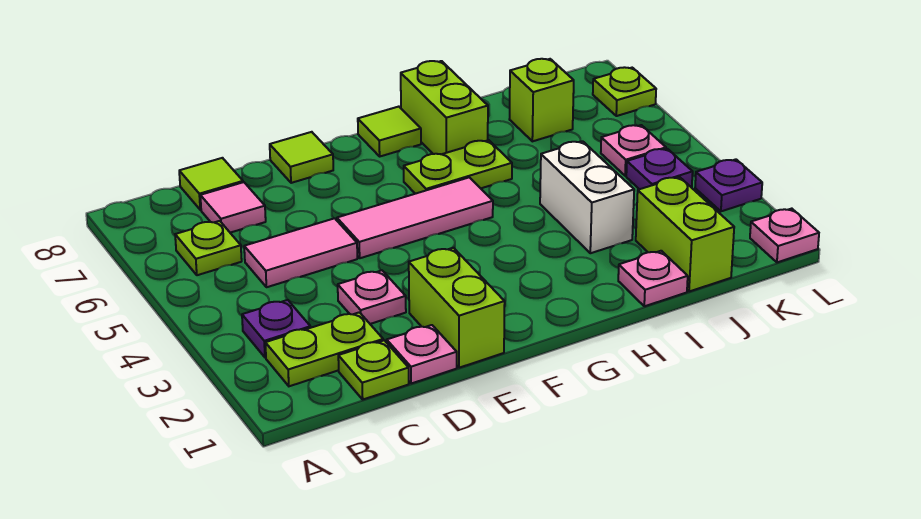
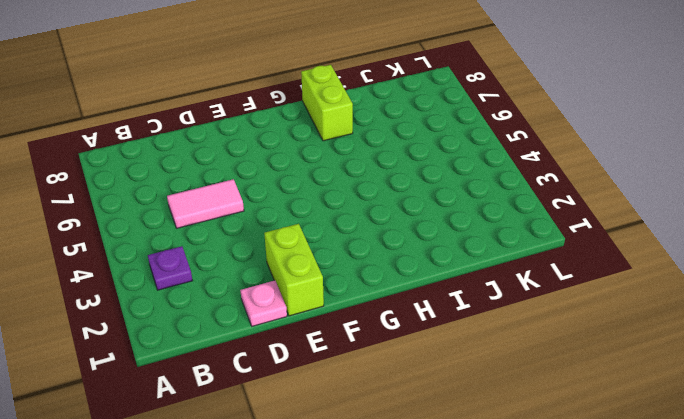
none -> lime 1x2 plate [265,312,383,386]
none -> lime 1x1 plate [175,221,242,275]
none -> lime 1x1 plate [338,340,409,399]

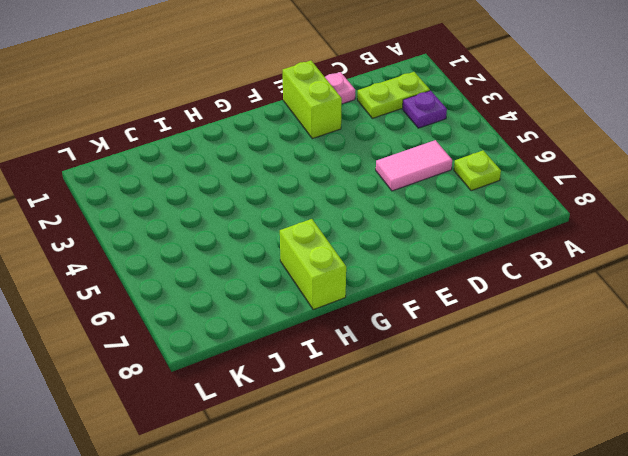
none -> lime 1x1 plate [338,340,409,399]
none -> pink 1x1 tile [200,182,266,233]
none -> lime 1x1 tile [179,158,243,210]

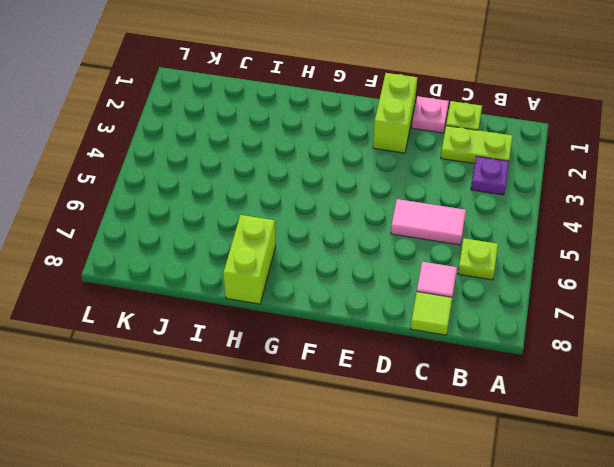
none -> pink 1x1 plate [338,270,406,324]
none -> pink 1x3 tile [337,177,493,258]
none -> lime 1x1 tile [270,132,333,183]

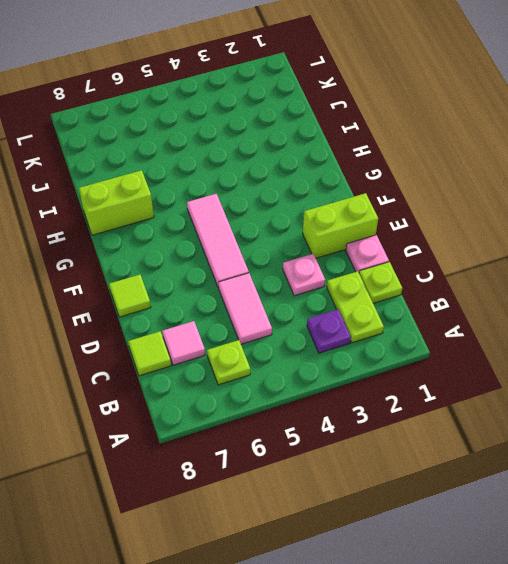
none -> lime 1x2 plate [404,140,512,194]
none -> lime 1x1 tile [358,107,421,156]
none -> pink 1x1 plate [618,251,688,306]

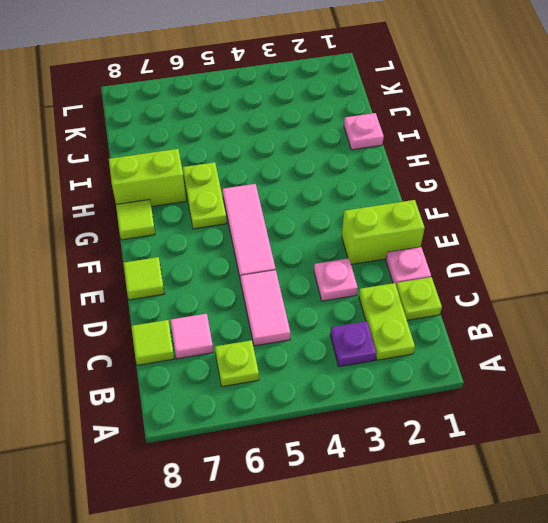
none -> white 1x2 brick [540,141,634,253]
none -> lime 1x2 brick [636,177,734,292]
none -> lime 1x1 brick [509,59,574,141]

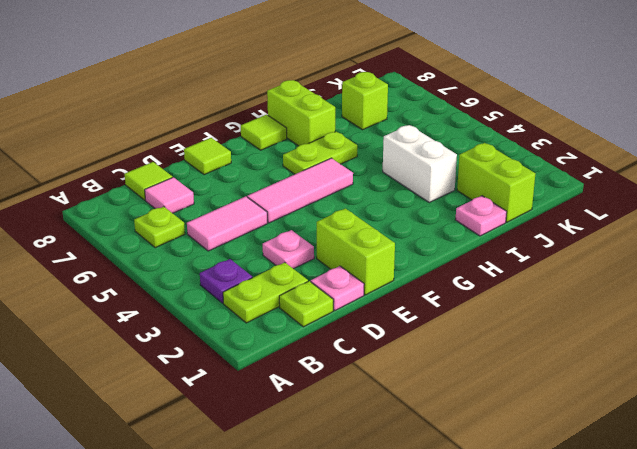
none -> purple 1x1 plate [626,149,693,189]
none -> pink 1x1 plate [601,125,666,176]
none -> pink 1x1 plate [750,209,819,262]

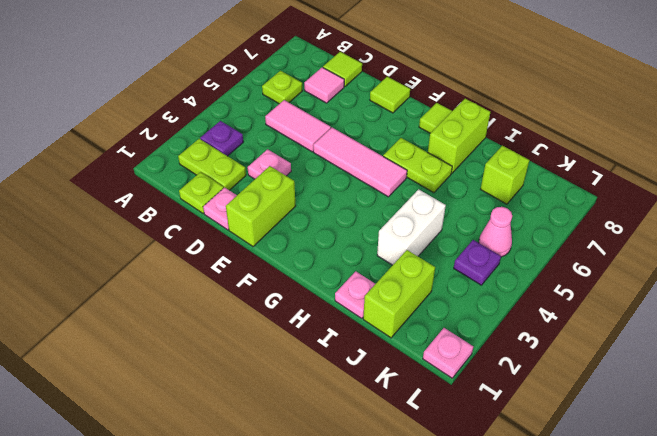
pink 1x1 cone [479,207,512,257] -> pink 1x1 plate [601,125,666,176]
none -> purple 1x1 plate [695,159,762,211]
none -> lime 1x1 plate [593,67,656,116]

